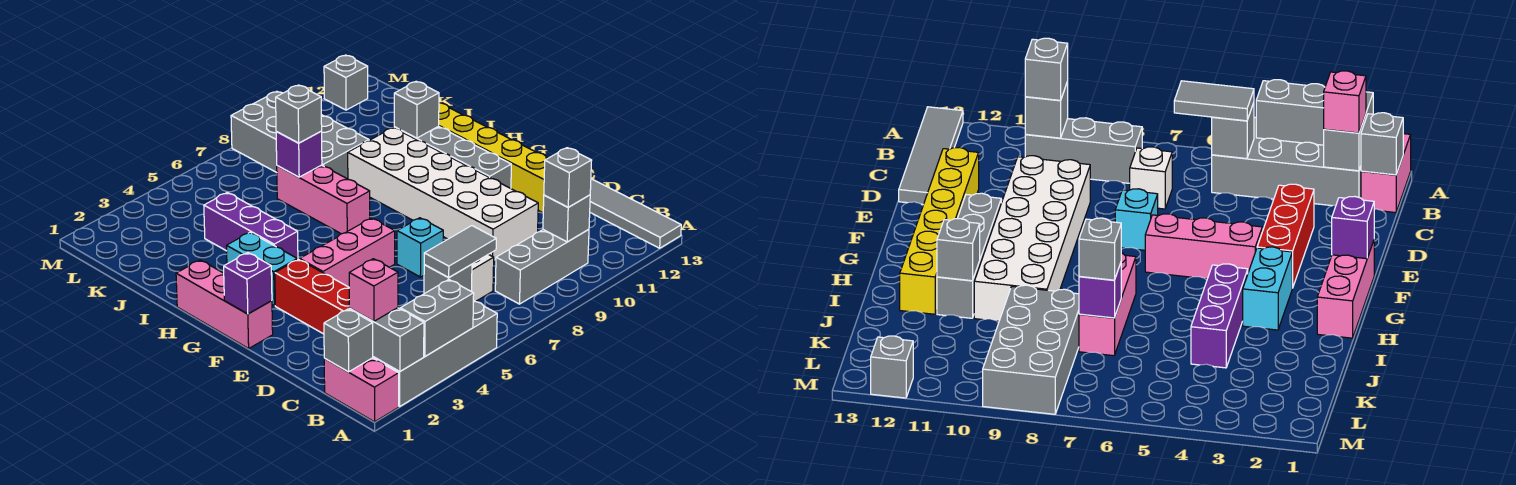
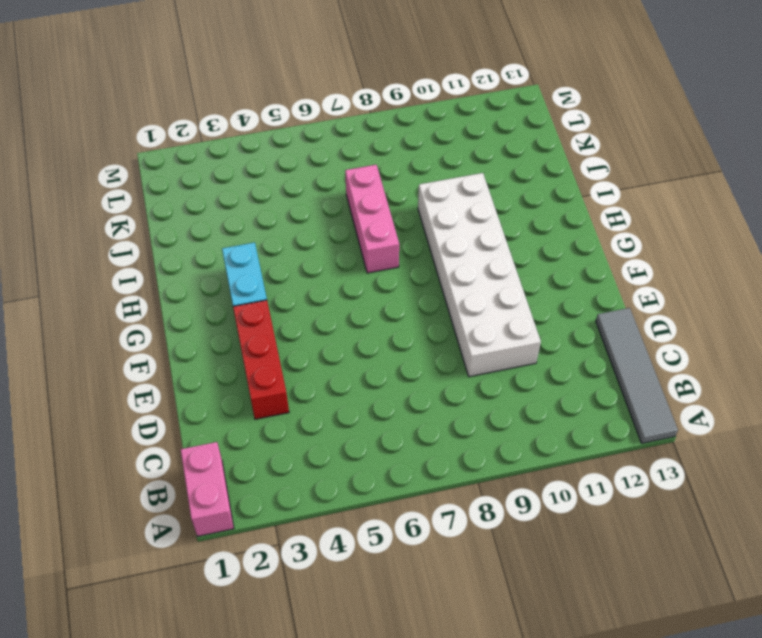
none -> grey 2x4 brick [373,300,497,406]
none -> grey 1x3 brick [495,229,589,304]
none -> white 1x1 brick [472,254,494,302]

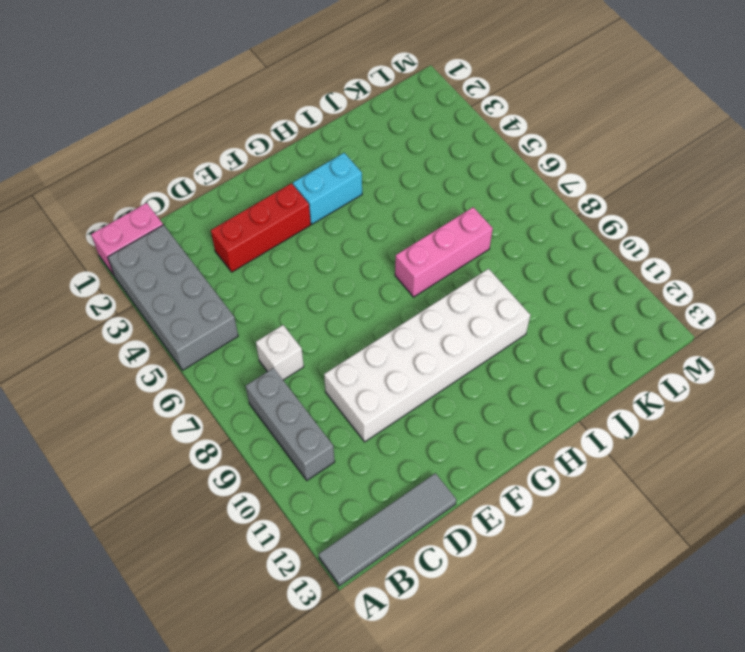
none -> yellow 1x6 brick [439,103,548,213]
none -> cyan 1x1 brick [397,218,443,277]
none -> pink 1x3 brick [176,260,273,348]

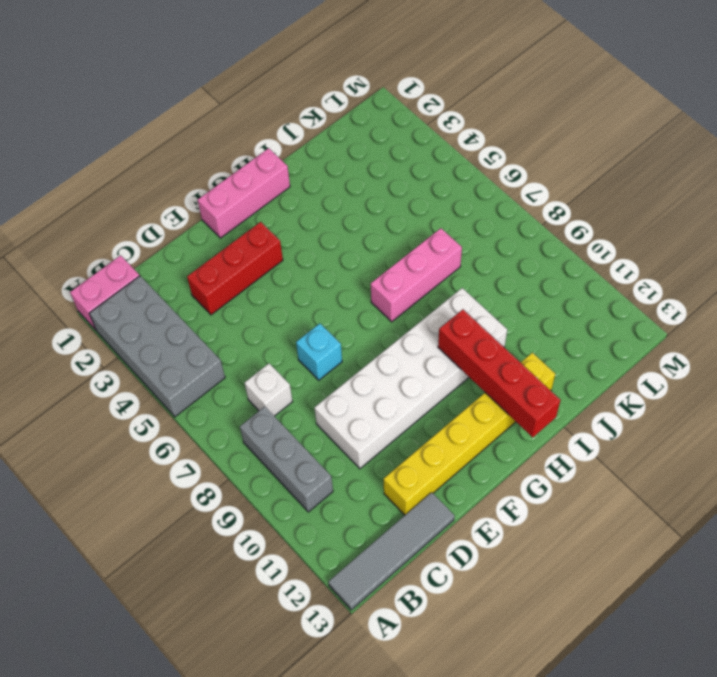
red 1x4 brick [438,309,560,437] -> none
none -> pink 1x3 brick [300,218,395,287]
none -> grey 1x4 brick [394,126,511,188]
none -> cyan 1x2 brick [226,232,297,306]

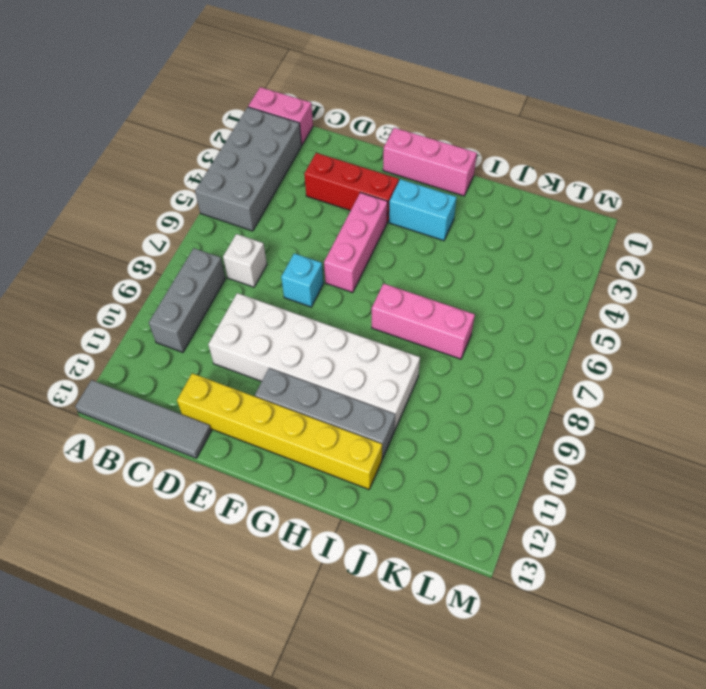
none -> purple 1x3 brick [204,193,298,260]
none -> grey 2x4 brick [231,91,369,179]
none -> grey 1x1 brick [324,55,368,110]

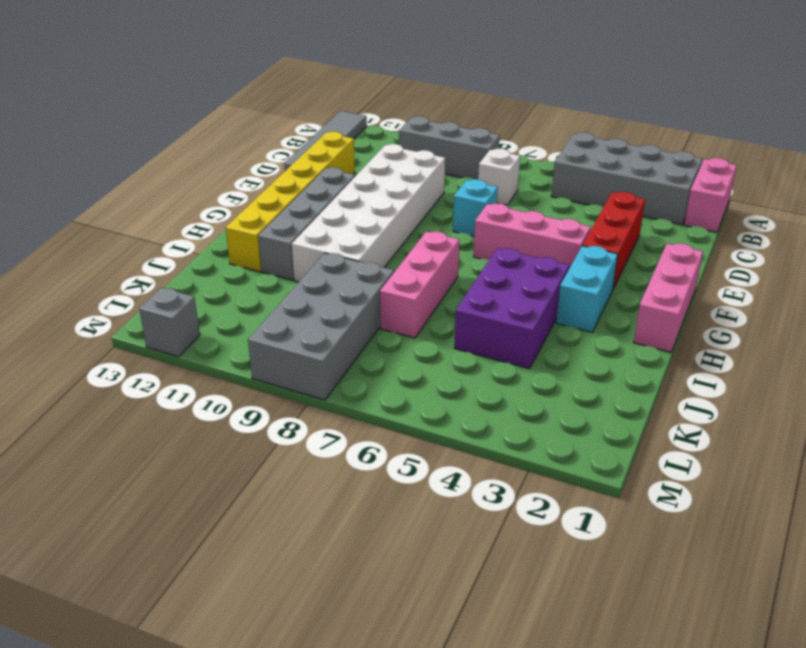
purple 2x3 brick [454,248,569,369] -> purple 1x3 brick [204,193,298,260]
none -> grey 1x2 brick [349,308,424,371]
none -> grey 1x2 brick [400,280,474,356]
none -> grey 1x1 brick [324,309,373,372]

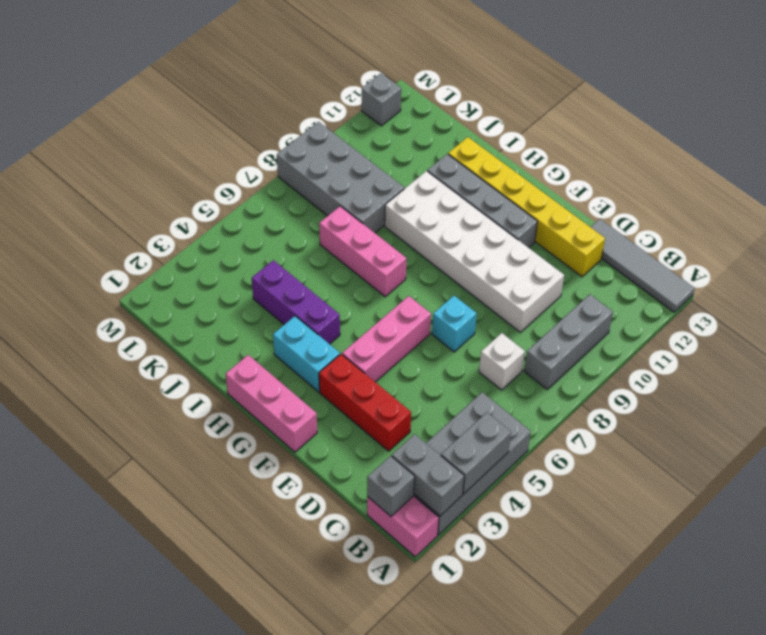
none -> grey 1x1 brick [424,264,472,294]
none -> grey 1x1 brick [543,195,590,242]
none -> purple 1x1 brick [224,253,272,314]

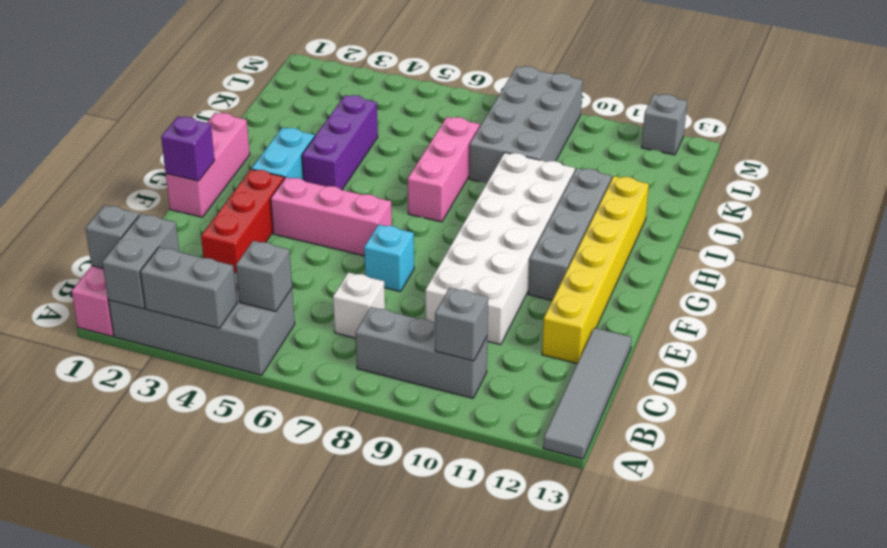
none -> grey 1x1 brick [394,81,439,138]
none -> purple 1x1 brick [276,131,322,177]
none -> pink 1x1 brick [349,259,398,321]

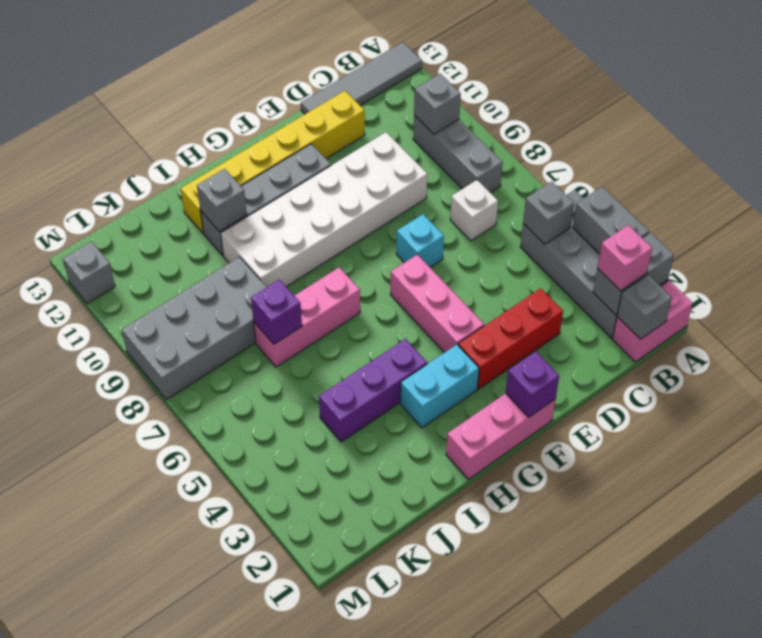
none -> grey 1x2 tile [424,226,496,278]
none -> grey 1x1 brick [544,148,592,207]
none -> grey 1x1 brick [276,85,322,143]

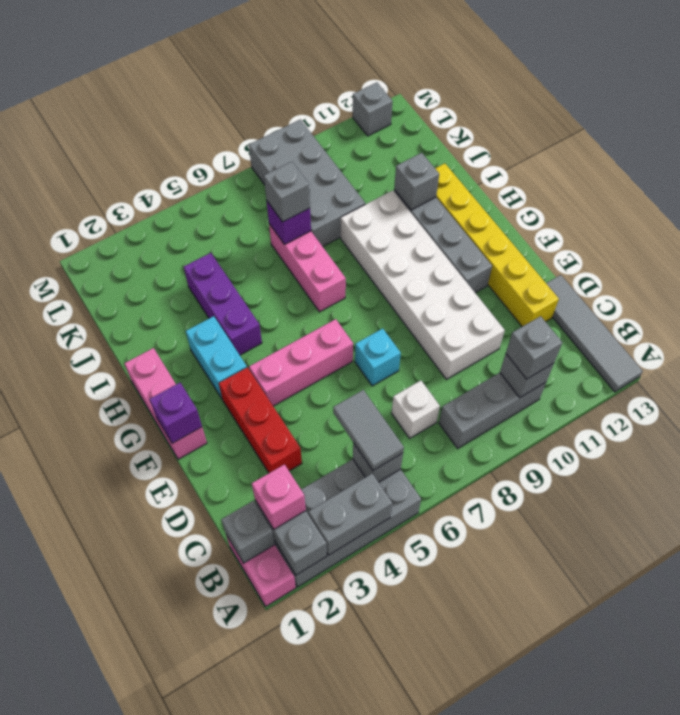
grey 1x2 tile [333,390,404,470] -> grey 1x2 tile turned to [424,226,496,278]

